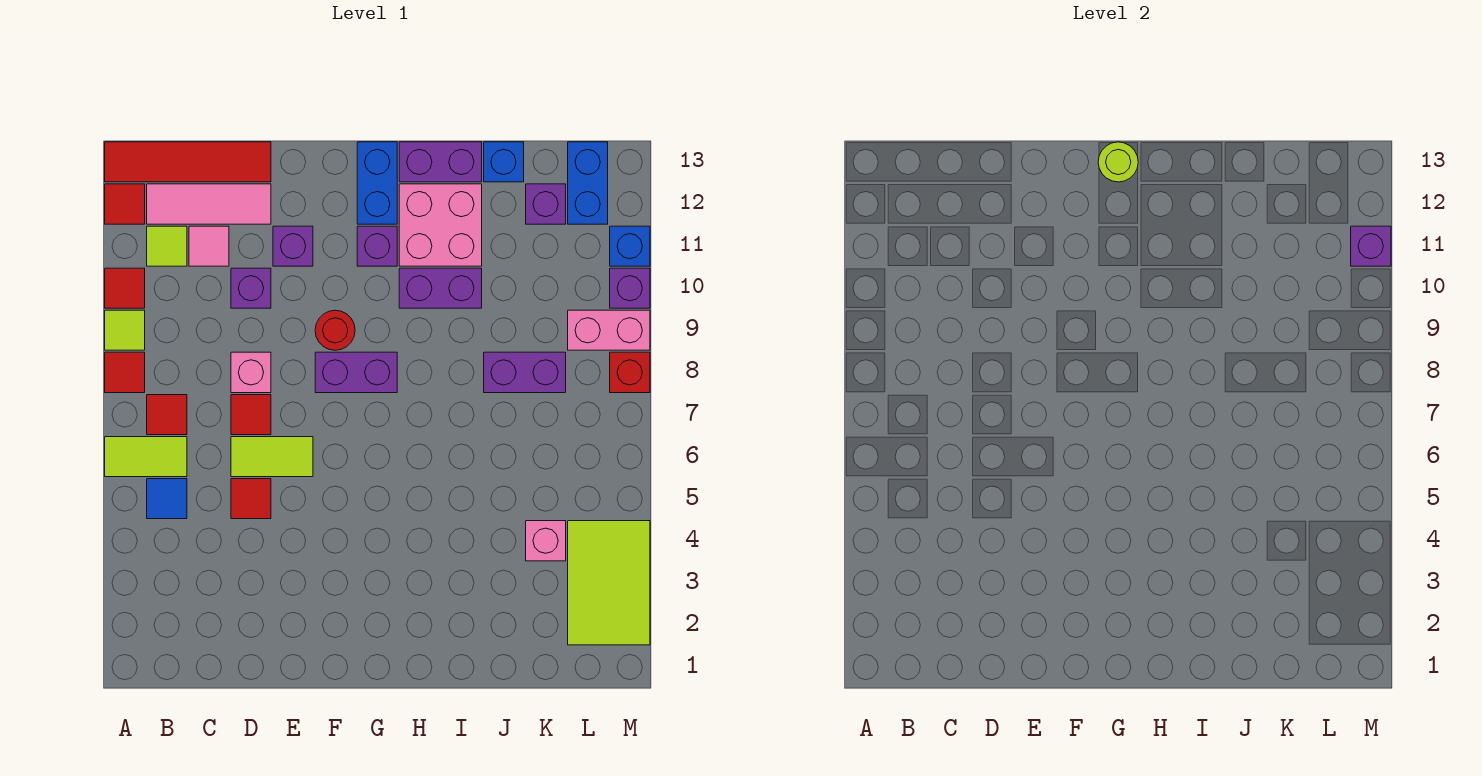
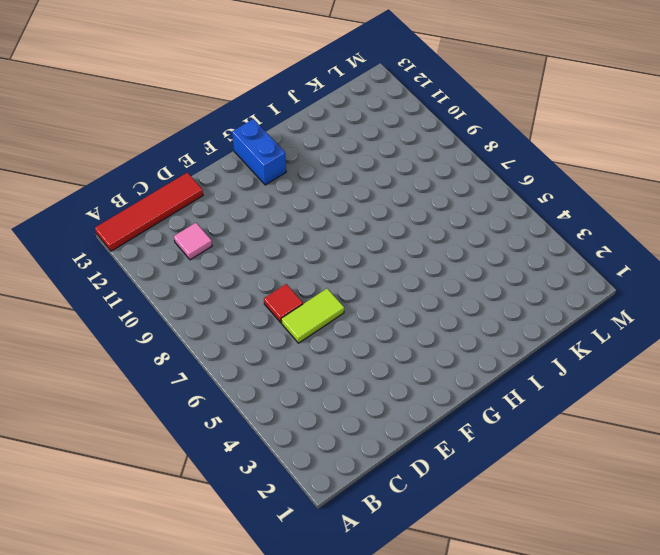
none -> lime 1x2 tile [105,437,187,477]
none -> red 1x1 tile [105,352,145,393]
none -> lime 1x1 tile [105,310,145,350]
none -> red 1x1 tile [105,268,145,308]

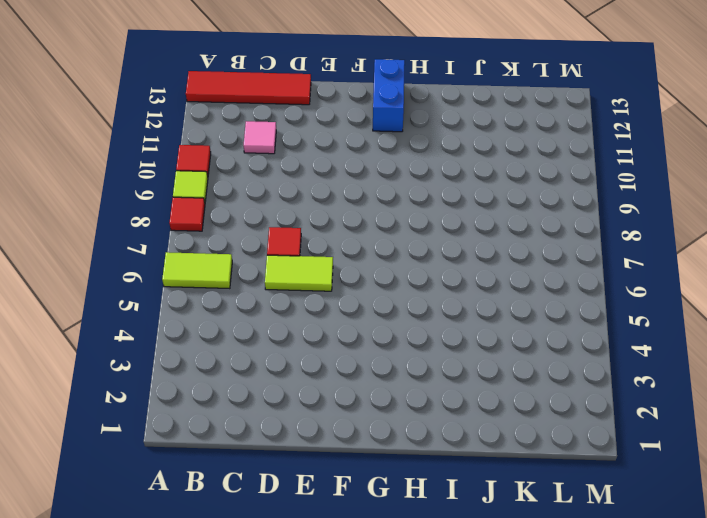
none -> red 1x1 tile [105,184,145,224]
none -> blue 1x1 tile [147,479,187,519]
none -> red 1x1 tile [147,395,187,435]
none -> lime 1x1 tile [147,226,187,266]

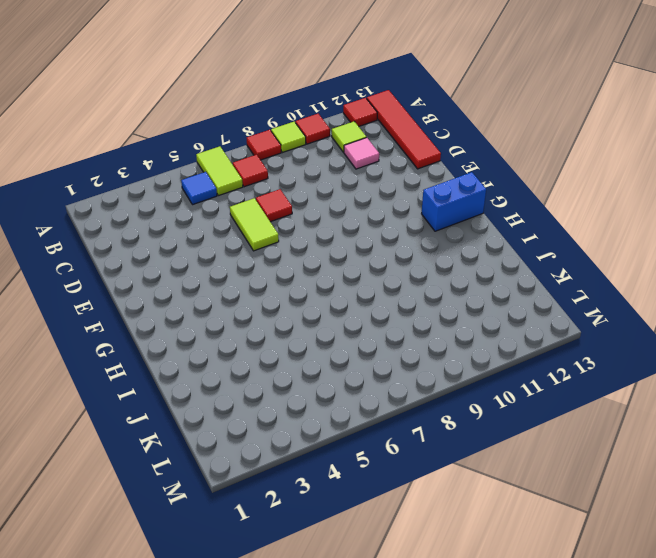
none -> pink 1x3 tile [147,184,271,224]
none -> red 1x1 tile [231,479,271,519]
none -> pink 1x1 brick [231,352,271,393]
none -> purple 1x1 brick [231,268,271,308]

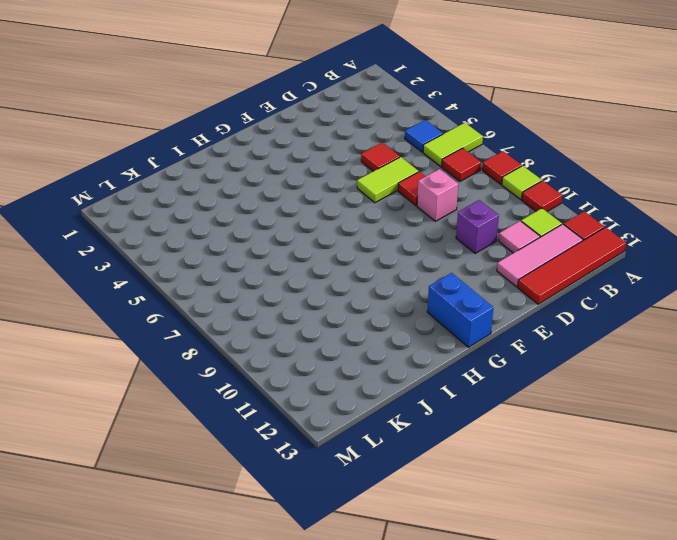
none -> purple 1x1 brick [273,226,313,266]
none -> purple 1x2 brick [315,352,397,393]
none -> red 1x1 round brick [315,310,355,350]
none -> purple 1x1 brick [357,226,397,266]

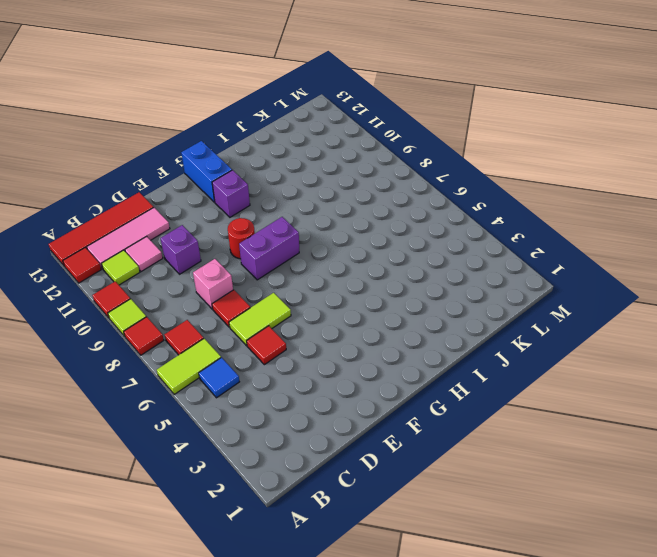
none -> purple 1x1 brick [273,226,313,266]
none -> purple 1x2 brick [399,268,482,308]
none -> pink 2x2 brick [399,184,482,266]
none -> purple 1x2 brick [399,142,482,182]

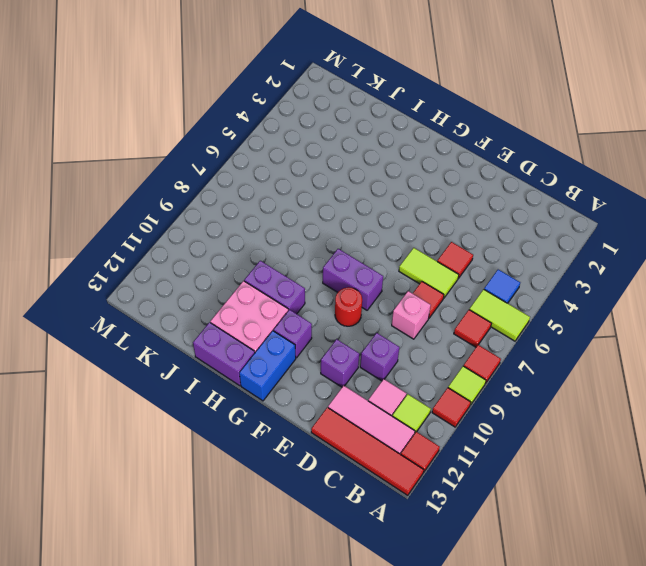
none -> purple 1x2 brick [484,352,566,393]
none -> blue 1x1 brick [484,142,524,182]
none -> pink 1x1 brick [526,521,566,561]
none -> purple 1x1 brick [526,184,566,224]

